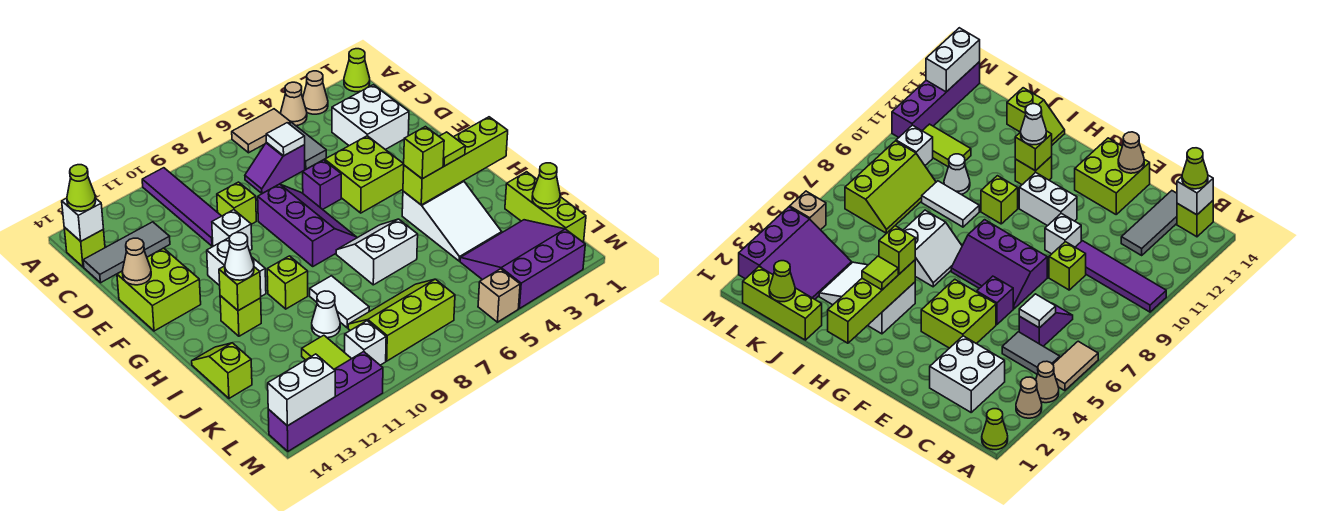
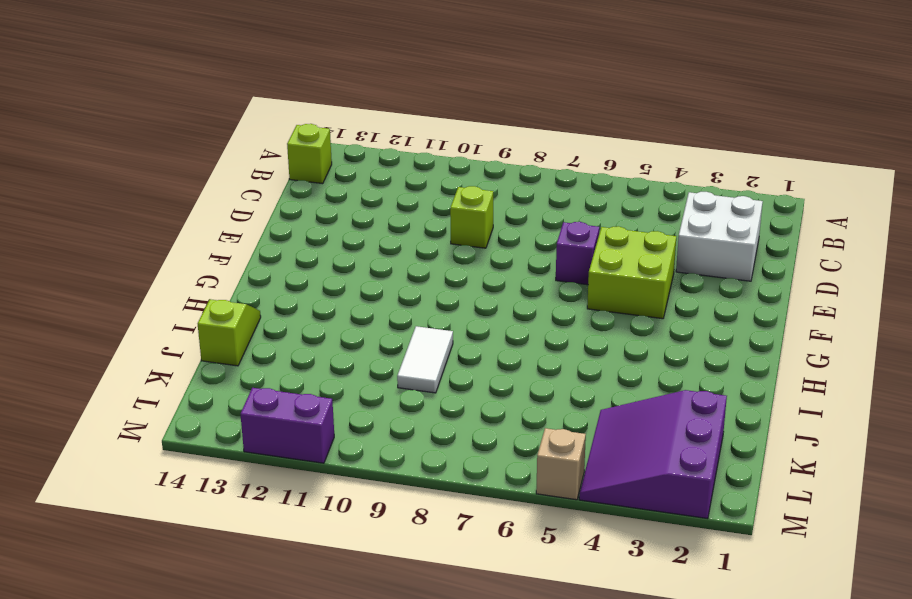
purple 3x3 slope [579,390,727,519] -> purple 3x3 slope turned to [460,220,585,309]
purple 1x2 brick [240,388,334,463] -> purple 1x4 brick [268,352,383,451]
none -> lime 1x1 cone [344,49,370,92]
none -> tan 1x1 cone [303,71,328,114]
none -> tan 1x1 cone [281,82,307,126]
none -> tan 1x2 tile [232,109,291,153]

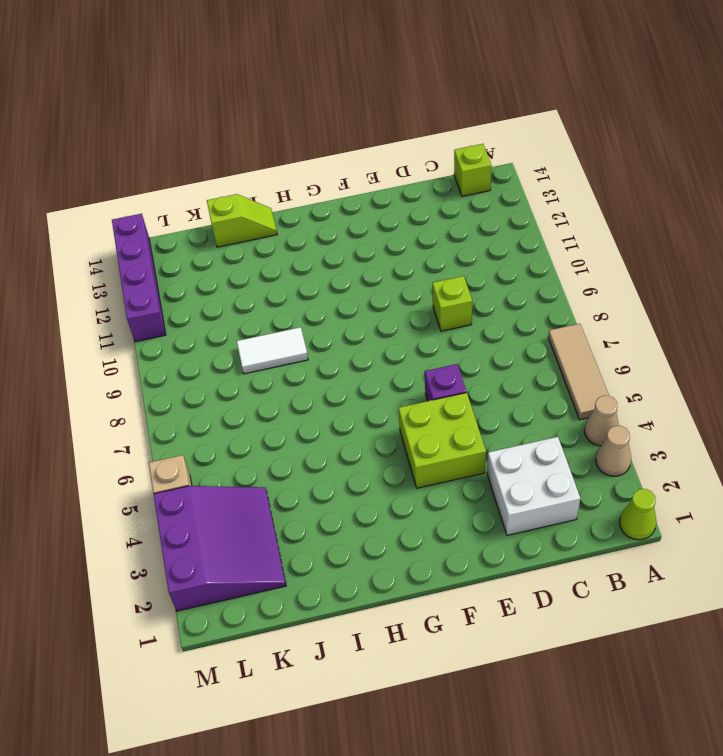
tan 1x3 tile [548,324,609,420] -> tan 1x2 tile [232,109,291,153]
none -> purple 1x4 tile [142,168,221,246]
none -> grey 1x2 tile [290,123,326,169]
none -> purple 1x2 slope [245,142,305,193]
none -> grey 1x3 tile [83,222,170,283]

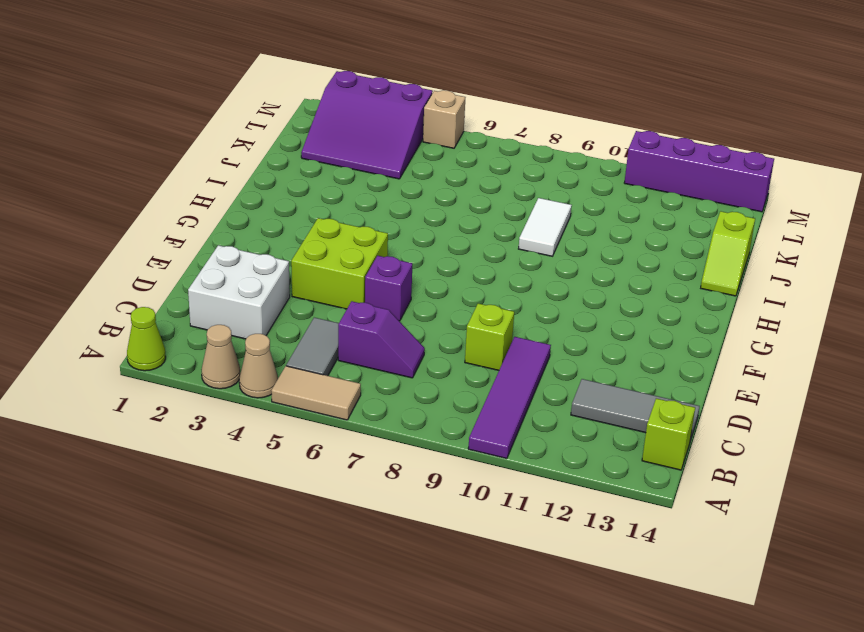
none -> purple 2x3 slope [258,184,357,266]
none -> white 1x1 brick [212,210,252,251]
none -> lime 2x2 brick [117,248,201,331]
none -> white 1x2 brick [207,238,266,296]

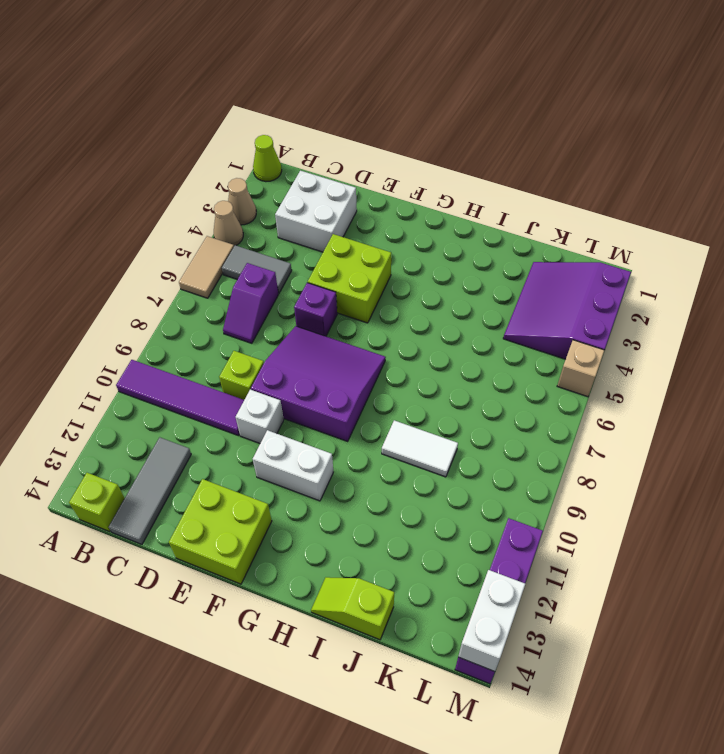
purple 3x3 slope [251,326,386,441] -> purple 2x3 slope [258,184,357,266]
none -> white 2x3 slope [402,181,502,261]
none -> white 2x2 slope [336,219,418,285]
none -> lime 1x1 brick [267,256,308,309]
none -> lime 1x1 brick [220,296,261,336]

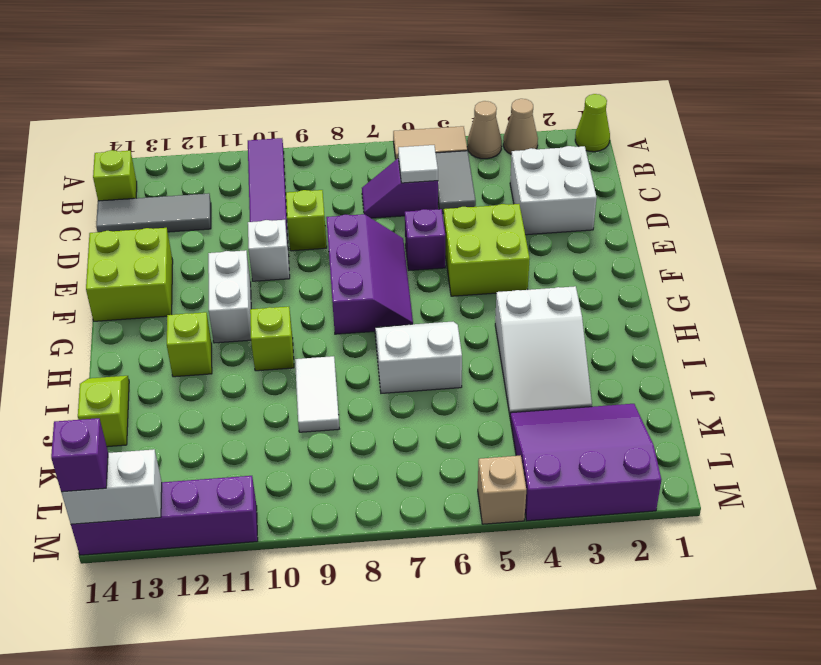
purple 1x1 brick [51,418,108,492] -> none
none -> lime 1x3 brick [505,172,586,242]
none -> white 1x1 cone [312,291,340,338]
none -> lime 2x3 slope [348,279,455,361]
none -> lime 1x2 tile [302,335,351,369]

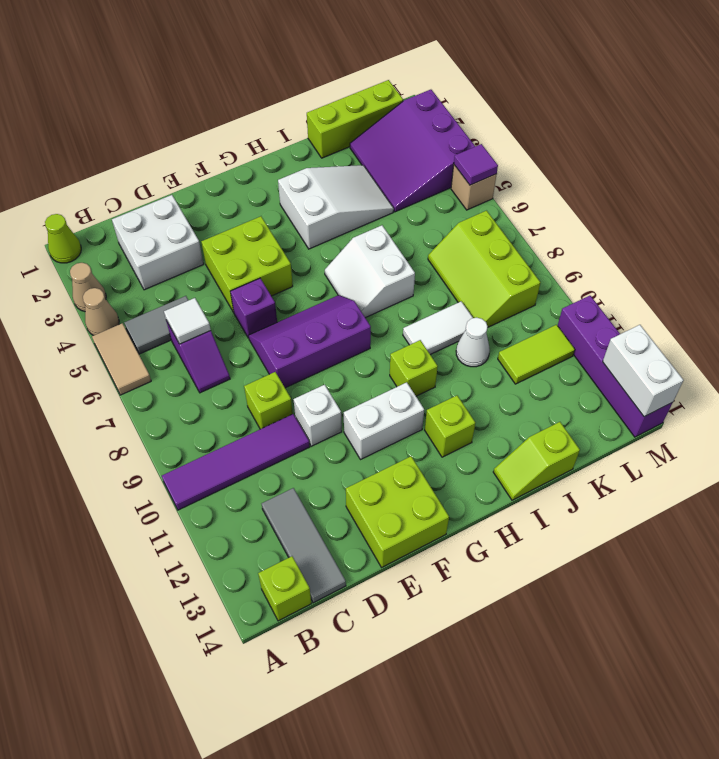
purple 1x1 tile [454,144,498,185] -> none
none -> white 1x1 brick [345,321,386,365]
none -> white 1x1 brick [62,198,103,241]
none -> tan 1x1 cone [122,238,151,285]
none -> lime 1x4 brick [403,117,508,205]

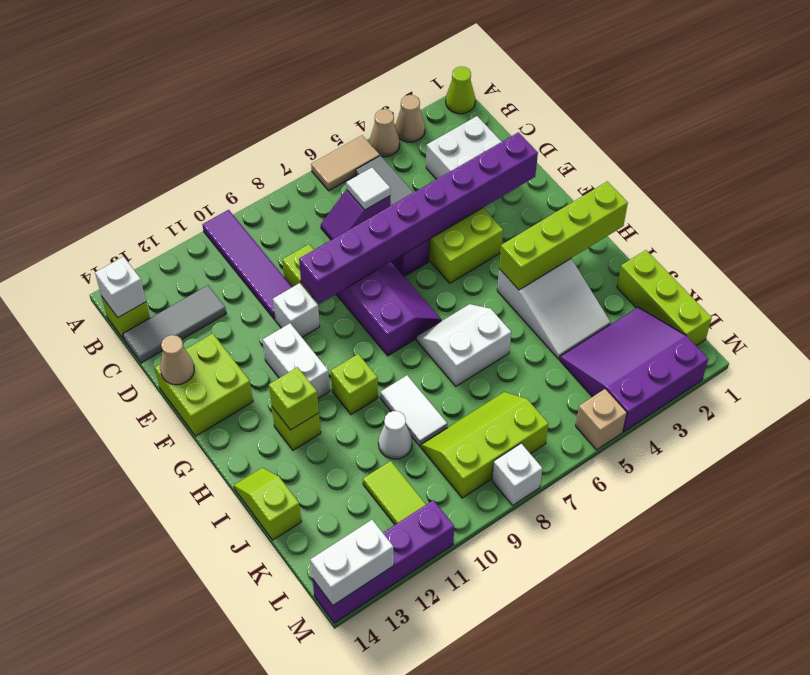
purple 1x8 brick [299,132,538,304] -> none
white 1x1 brick [492,444,542,505] -> white 1x1 brick moved to [345,321,386,365]
none -> lime 1x1 cone [532,163,560,209]
none -> lime 1x1 cone [67,165,96,211]
none -> lime 1x1 tile [439,132,465,166]
none -> lime 1x1 brick [404,127,444,179]

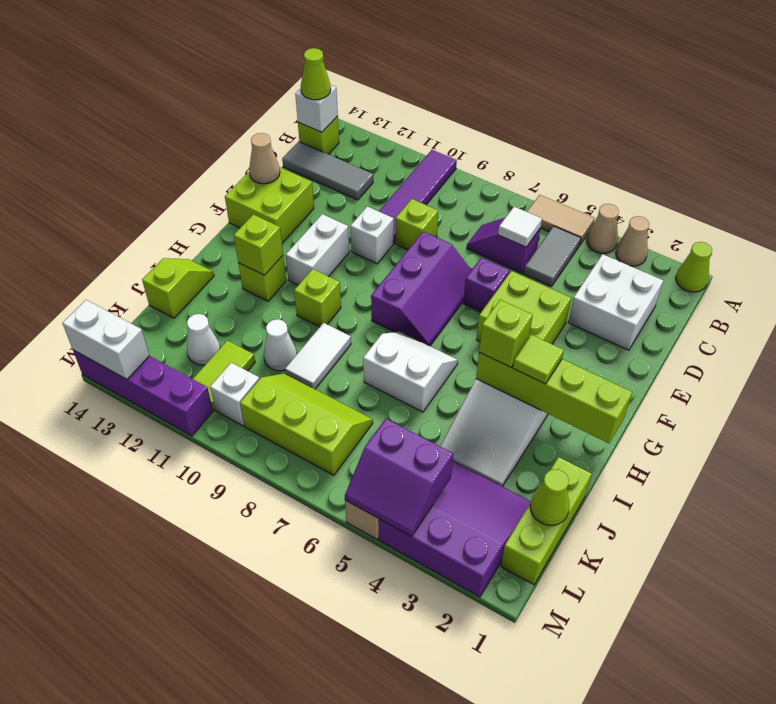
white 1x1 cone [187,314,220,365] -> white 1x1 cone moved to [225,233,254,280]
purple 2x2 slope [345,419,453,536] -> none

